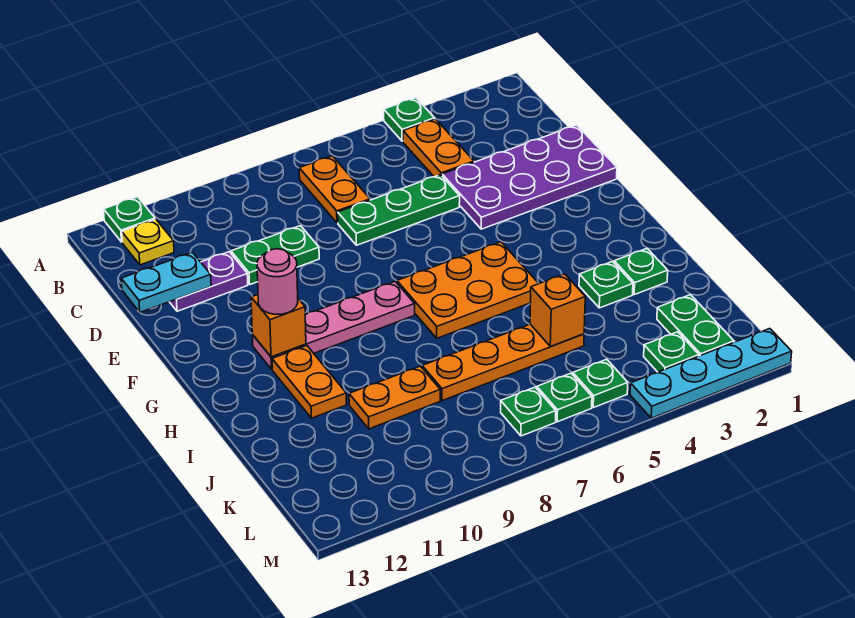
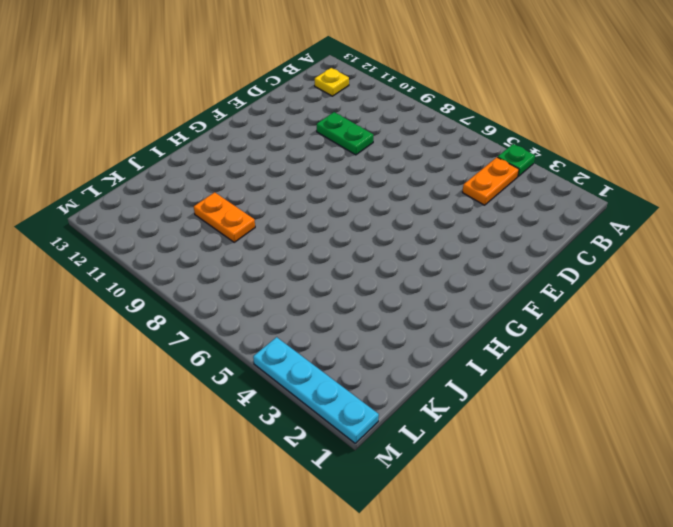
none -> green 1x1 plate [104,197,155,242]
none -> orange 1x2 plate [299,156,370,223]
none -> purple 2x4 plate [442,125,617,229]

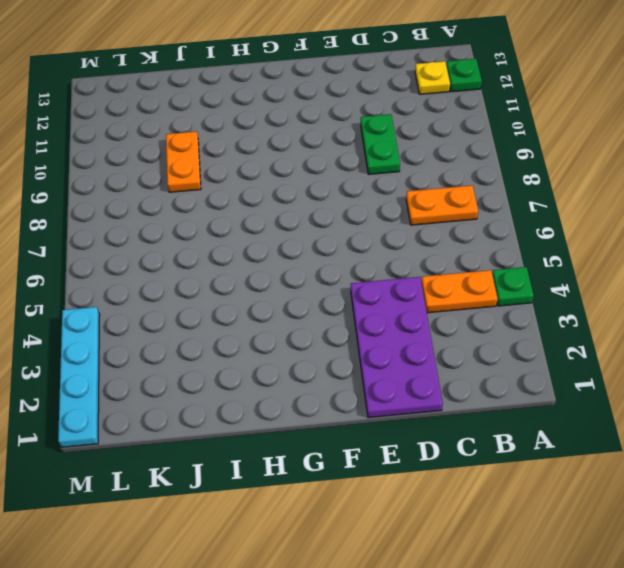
none -> green 1x3 plate [338,175,460,245]
none -> purple 1x2 plate [170,252,248,311]
none -> orange 2x3 plate [397,242,539,338]

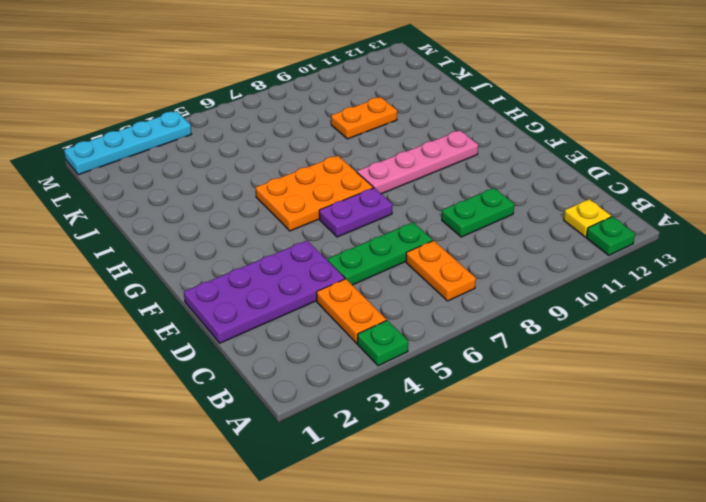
purple 1x2 plate [319,188,392,237] -> purple 1x2 plate moved to [170,252,248,311]
none -> orange 1x2 plate [272,346,347,418]
none -> green 1x1 plate [614,249,668,295]
none -> green 1x1 plate [579,262,633,308]

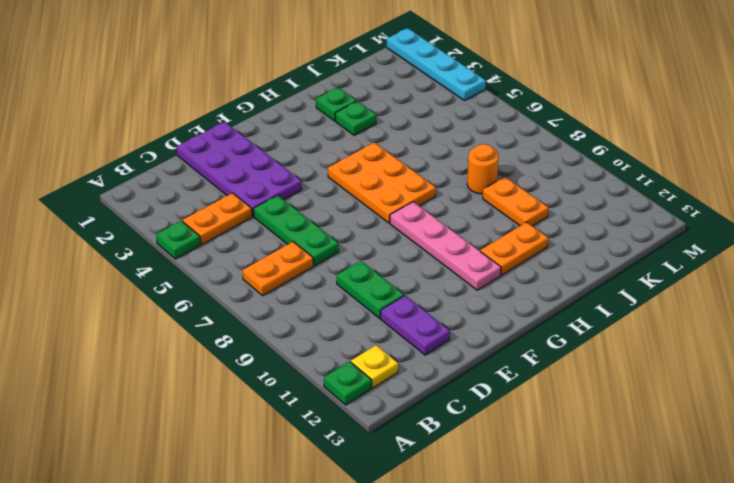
orange 1x1 round brick [467,144,499,194] -> orange 1x4 plate [422,324,584,401]
none -> green 1x2 plate [657,295,734,356]
none -> green 1x1 plate [644,332,699,372]
none -> green 1x1 plate [573,359,628,408]

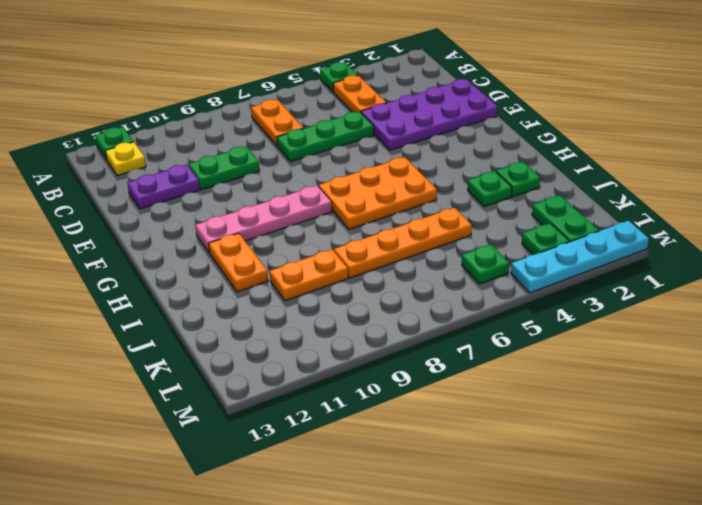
none -> green 1x1 plate [537,373,592,422]
none -> green 1x1 plate [501,387,556,436]
none -> cyan 1x2 plate [121,252,211,312]

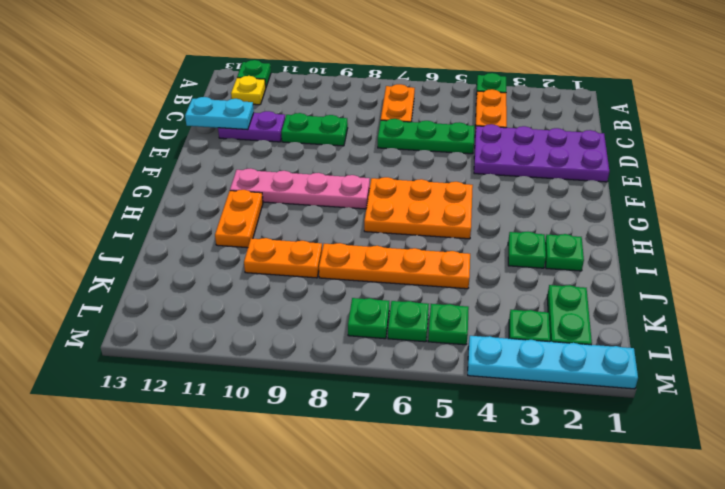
none -> orange 1x1 brick [251,295,306,357]
none -> orange 1x1 brick [530,274,585,346]
none -> pink 1x1 round brick [257,249,298,315]

